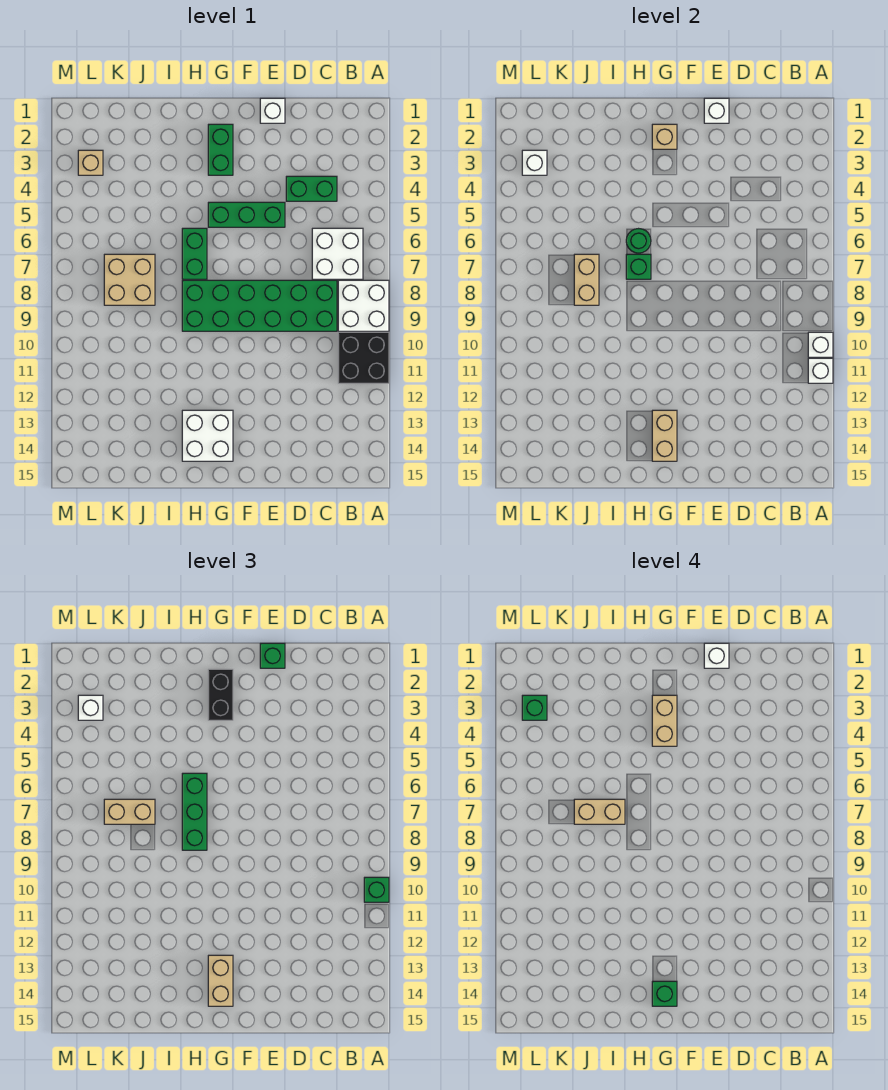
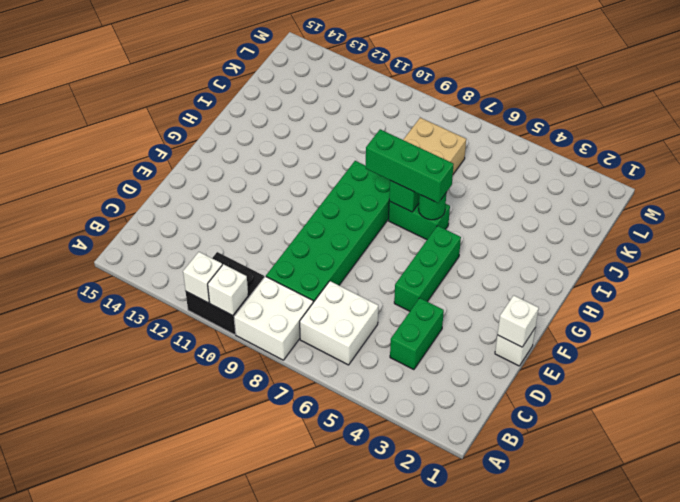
none -> green 1x2 brick [208,124,233,175]
none -> white 2x2 brick [182,410,233,461]
none -> tan 1x1 brick [78,150,103,175]
none -> tan 1x1 brick [652,124,677,149]

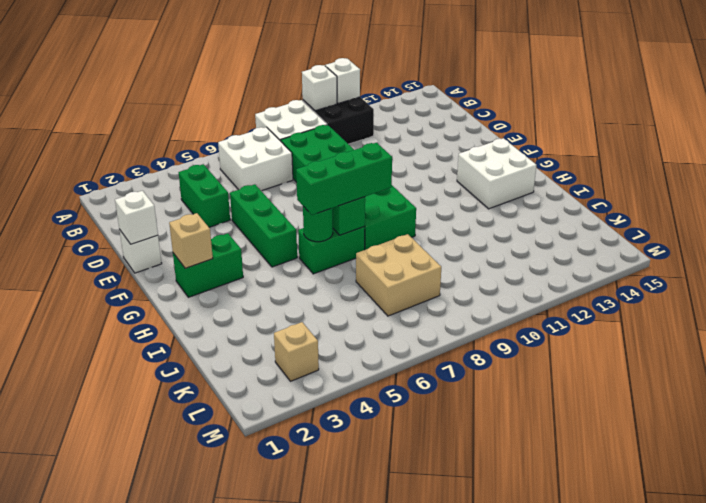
none -> tan 1x2 brick [652,410,677,461]
none -> tan 1x2 brick [574,254,599,305]
none -> white 1x1 brick [522,150,547,175]
none -> green 1x1 brick [364,877,389,902]

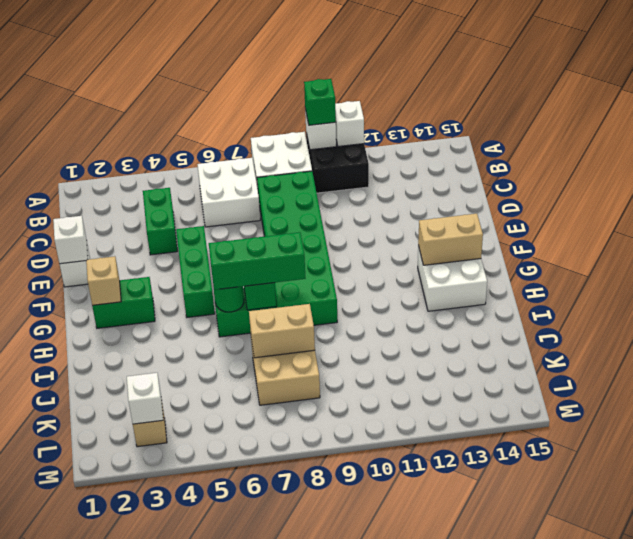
none -> green 1x1 brick [260,643,285,668]
none -> black 1x2 brick [208,669,233,720]
none -> tan 1x2 brick [208,955,233,1006]
none -> tan 1x2 brick [104,799,155,824]

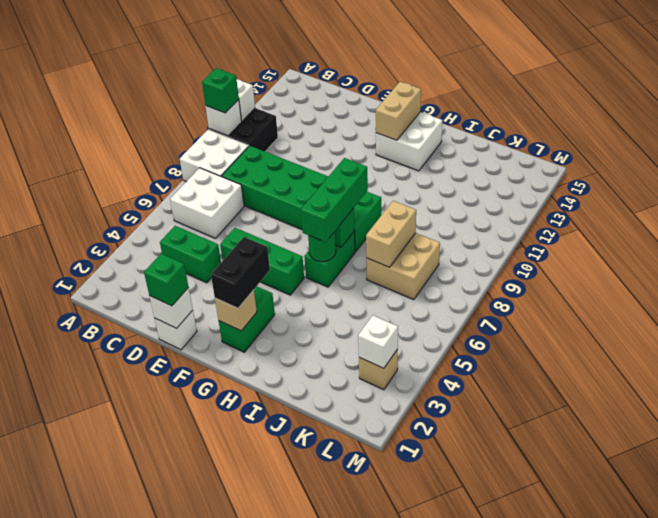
none -> tan 1x2 brick [208,955,233,1006]
none -> tan 1x2 brick [104,799,155,824]
none -> white 1x1 brick [78,695,103,720]
none -> white 1x1 brick [704,643,729,668]

